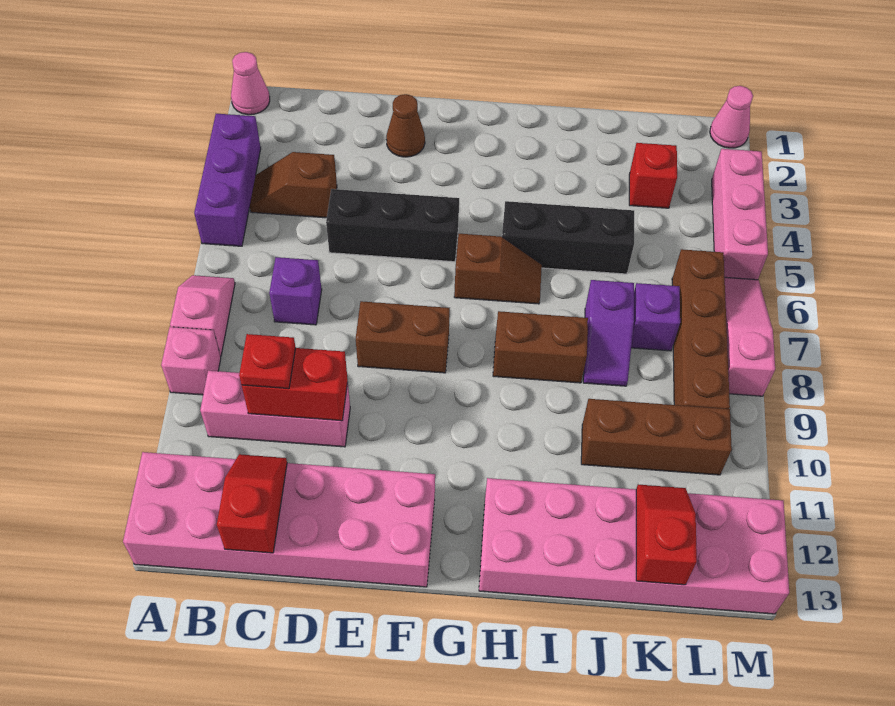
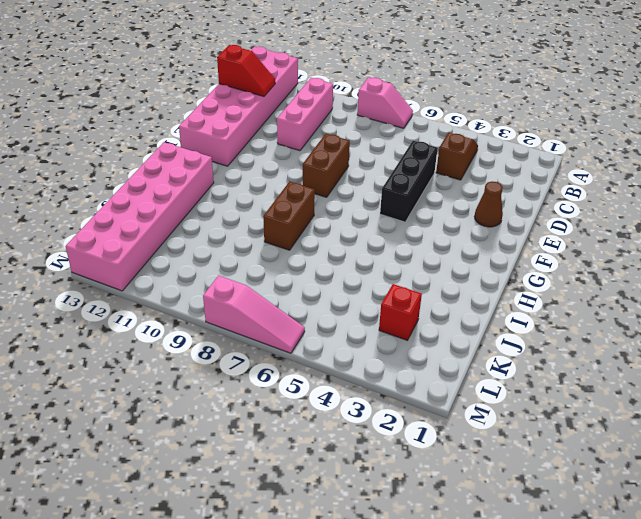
none -> pink 1x1 cone [231,52,270,115]
none -> purple 1x3 brick [194,114,261,246]
none -> pink 1x1 brick [161,327,221,395]

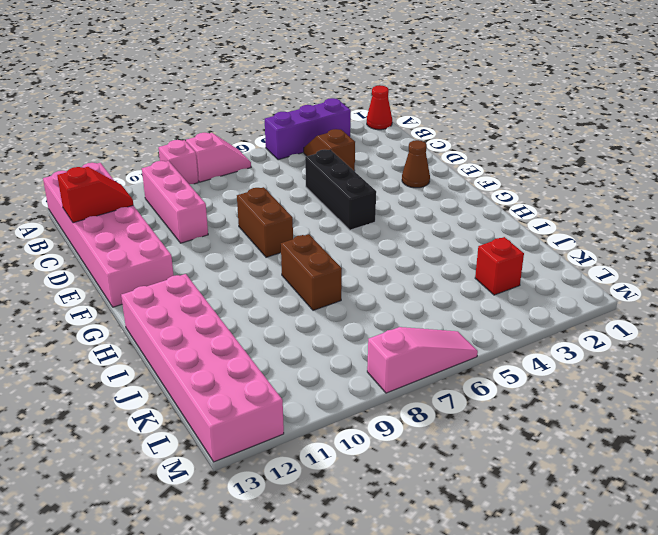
red 1x1 cone [367,86,392,130] -> pink 1x1 cone [231,52,270,115]
none -> purple 1x1 brick [269,257,322,325]
none -> brown 1x2 slope [454,234,542,304]
none -> black 1x3 brick [502,201,634,274]

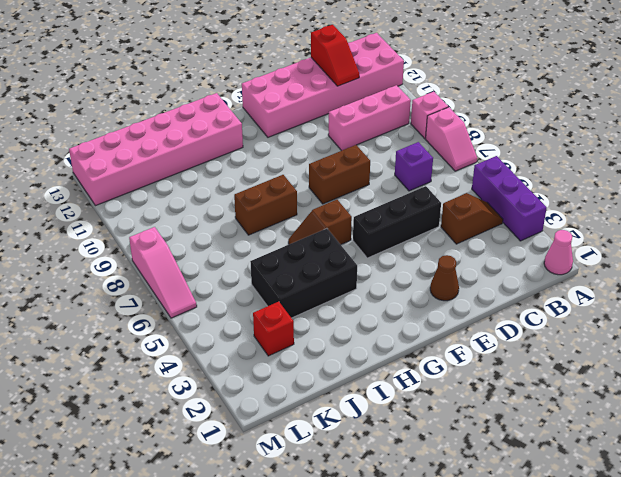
black 2x3 brick [250,228,357,318] -> black 1x3 brick [502,201,634,274]
none -> purple 1x2 slope [583,280,634,386]
none -> brown 1x3 brick [581,399,732,475]
none -> purple 1x1 brick [631,283,680,351]

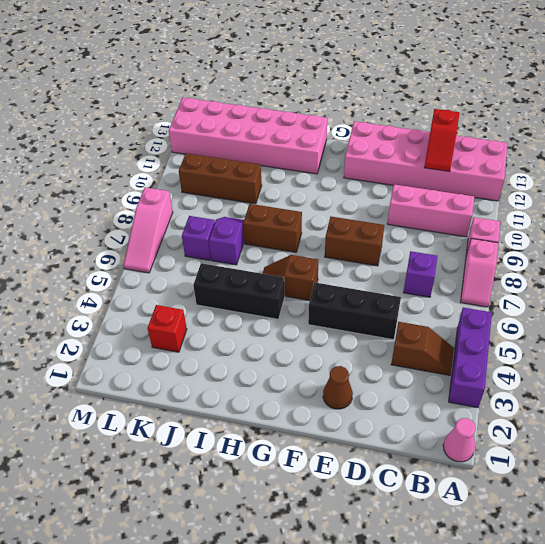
none -> brown 1x4 brick [672,249,730,409]
none -> pink 1x1 cone [710,86,753,148]
none -> pink 1x3 brick [712,149,768,280]

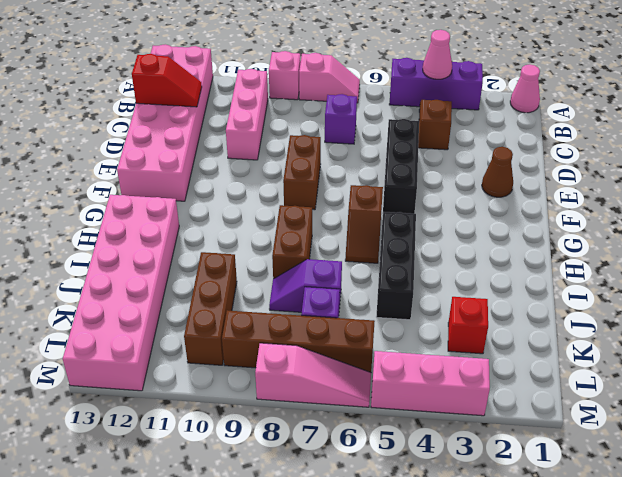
pink 1x1 cone [423,30,452,79] -> pink 1x1 cone moved to [710,86,753,148]
none -> red 1x2 brick [242,348,348,421]
none -> red 1x2 slope [636,484,697,585]
none -> red 1x1 plate [239,334,296,389]

